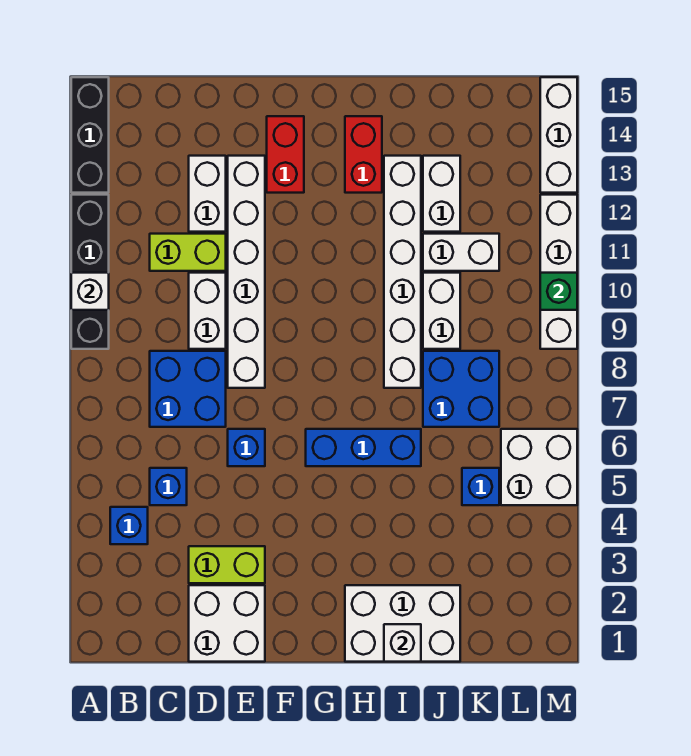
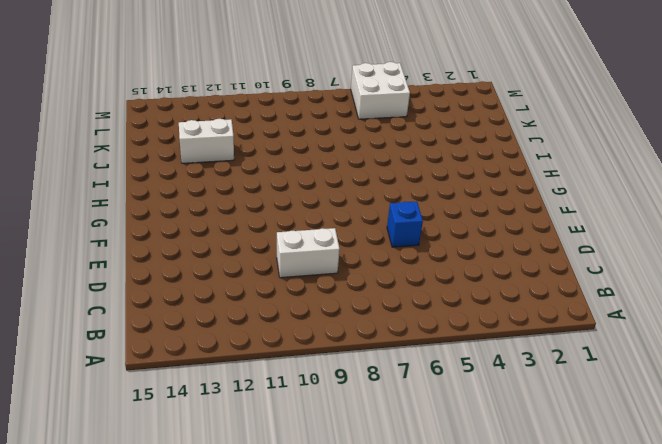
none -> black 1x4 brick [71,195,109,349]
none -> black 1x3 brick [71,77,109,193]
none -> blue 1x1 brick [110,507,148,544]

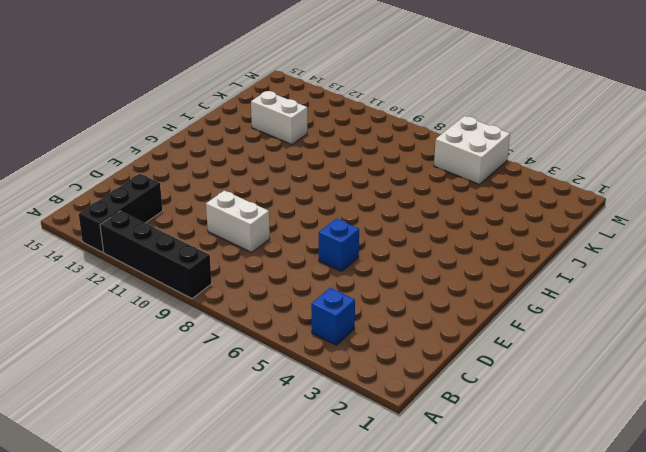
black 1x3 brick [79,174,163,252] -> black 1x3 brick turned to [71,77,109,193]
none -> blue 1x1 brick [150,468,187,505]
none -> blue 2x2 brick [150,351,226,427]
none -> lime 1x2 brick [150,234,226,271]

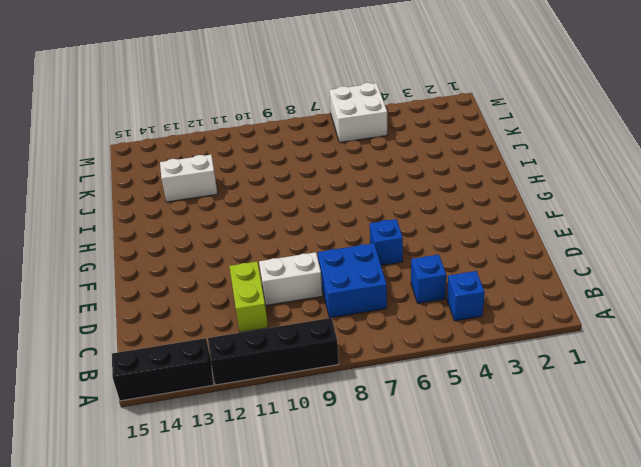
none -> white 2x2 brick [189,585,265,662]
none -> lime 1x2 brick [189,546,265,583]
none -> white 1x2 brick [189,156,226,232]

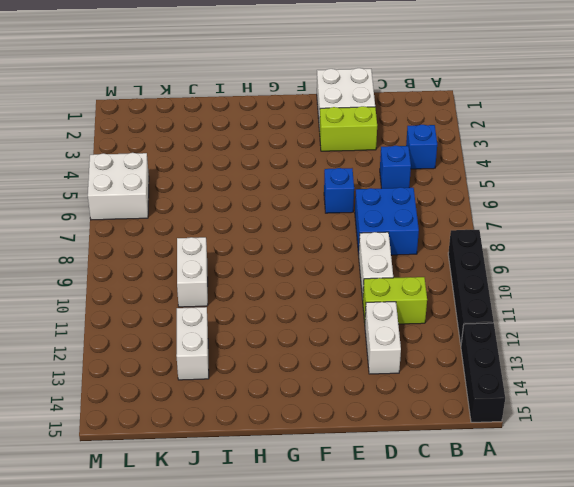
none -> white 1x6 brick [228,156,265,388]
none -> red 1x2 brick [267,116,304,193]
none -> blue 1x3 brick [306,429,421,466]

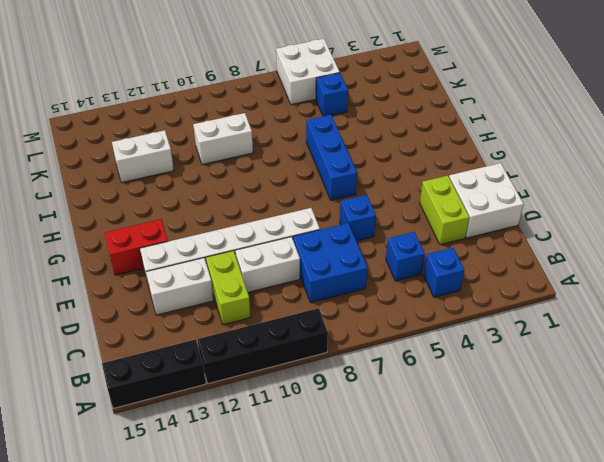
none -> white 2x3 brick [345,585,460,662]
none -> red 1x2 brick [345,116,382,193]
none -> white 1x6 brick [384,156,421,388]

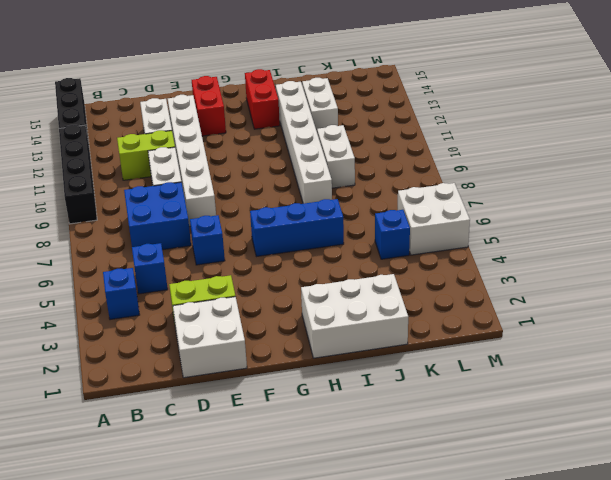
none -> blue 2x2 brick [423,351,499,427]
none -> white 1x2 brick [423,234,499,271]
none -> white 1x4 brick [540,195,577,349]

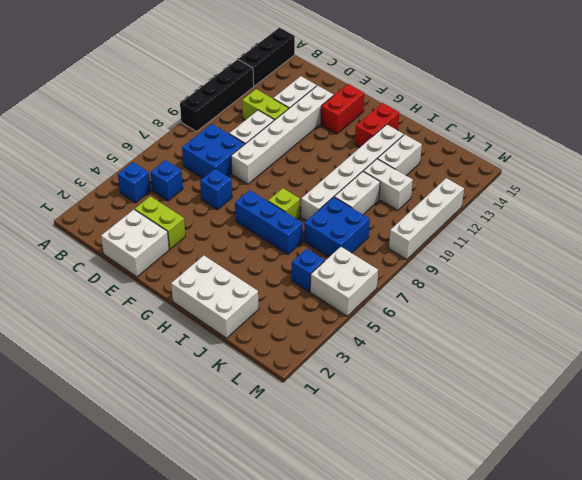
lime 1x1 brick [268,188,300,219] -> none
none -> white 1x3 brick [540,77,577,193]
none -> white 1x1 brick [71,273,109,310]
none -> white 1x1 brick [384,624,421,662]

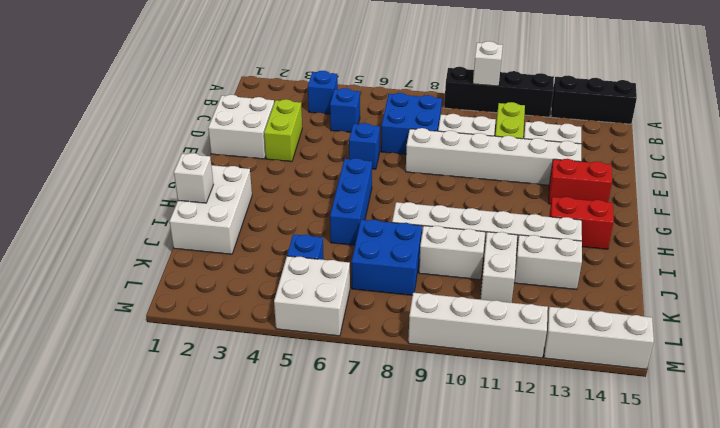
none -> green 1x1 brick [540,273,577,310]

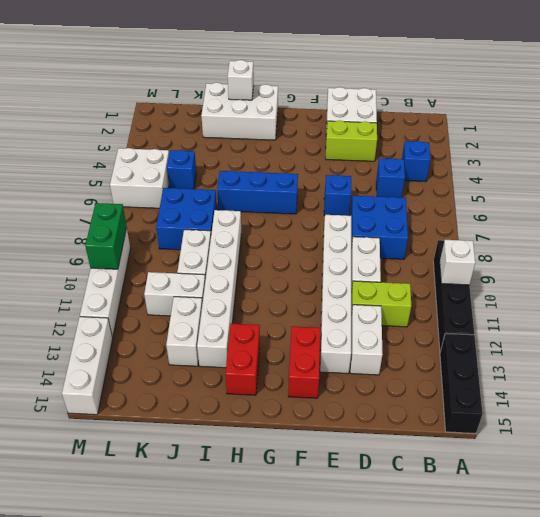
green 1x2 brick [85,203,127,269] -> green 1x1 brick [540,273,577,310]

